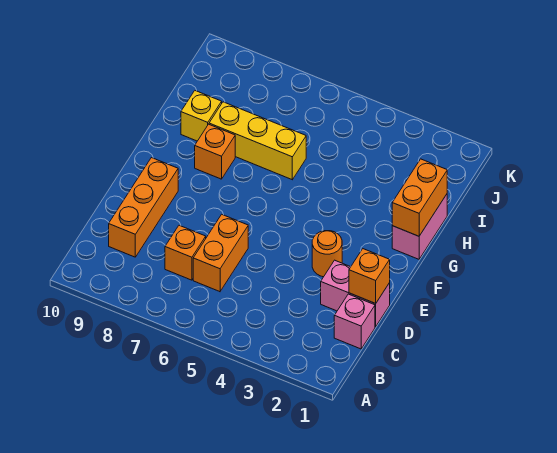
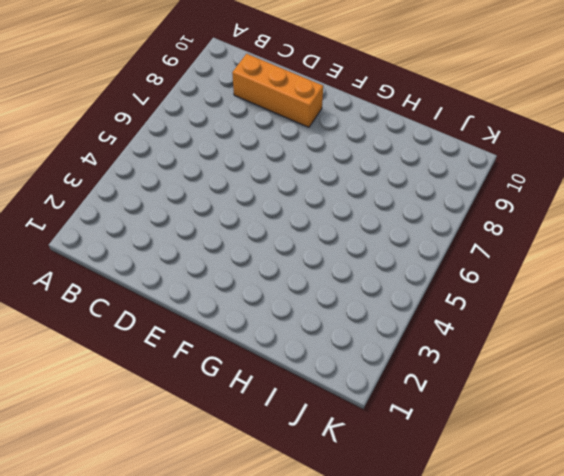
none -> pink 1x1 brick [334,294,375,349]
none -> orange 1x2 brick [193,214,248,292]
none -> orange 1x1 brick [165,225,206,280]

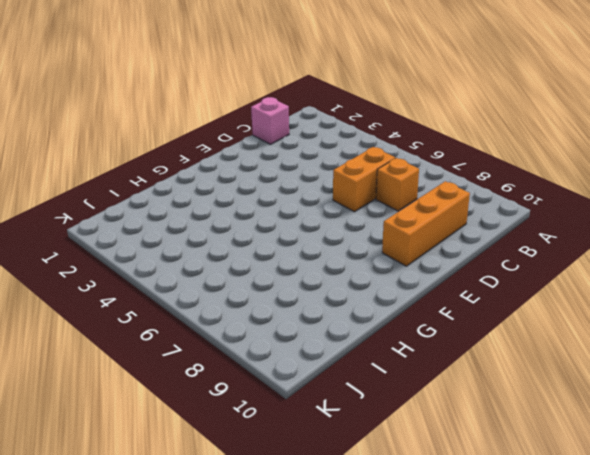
none -> pink 1x2 brick [321,260,390,327]
none -> orange 1x1 round brick [312,231,342,277]
none -> pink 1x2 brick [392,194,447,259]

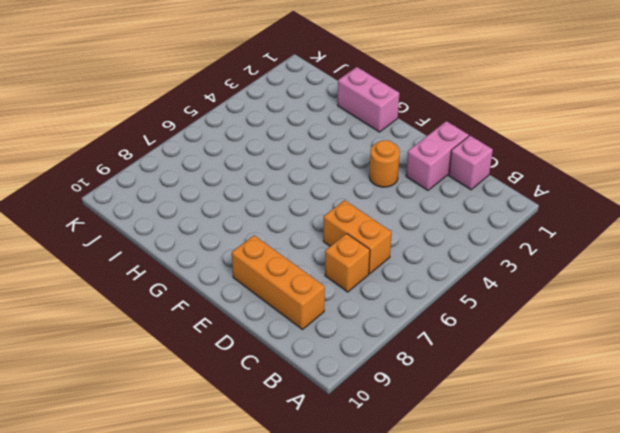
none -> orange 1x1 brick [195,124,235,179]
none -> yellow 1x3 brick [209,102,306,180]
none -> yellow 1x1 brick [181,91,222,141]

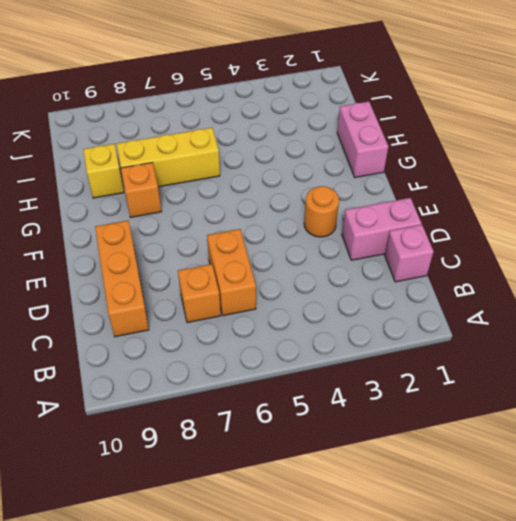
none -> orange 1x1 brick [349,249,390,304]
none -> orange 1x2 brick [392,159,447,236]

